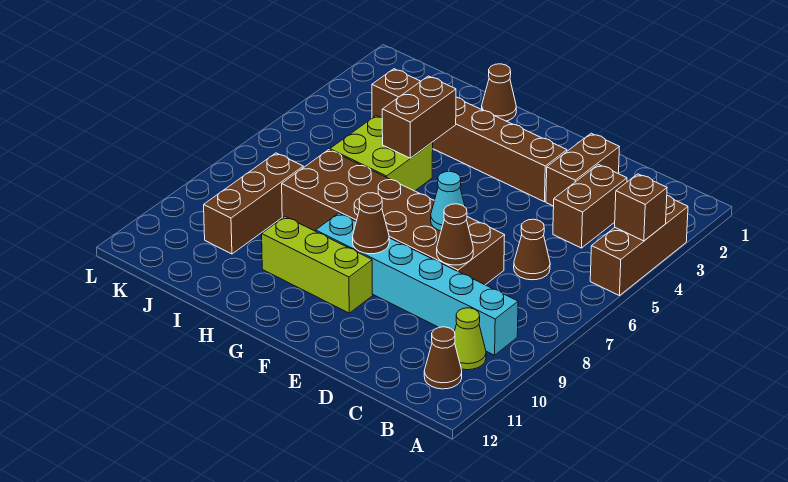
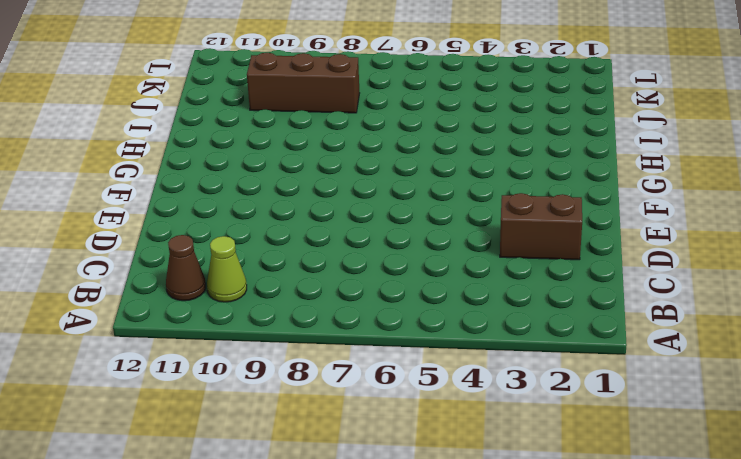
none -> brown 1x3 brick [590,196,688,295]
none -> cyan 1x6 brick [316,213,518,355]
none -> brown 1x2 brick [553,165,627,248]

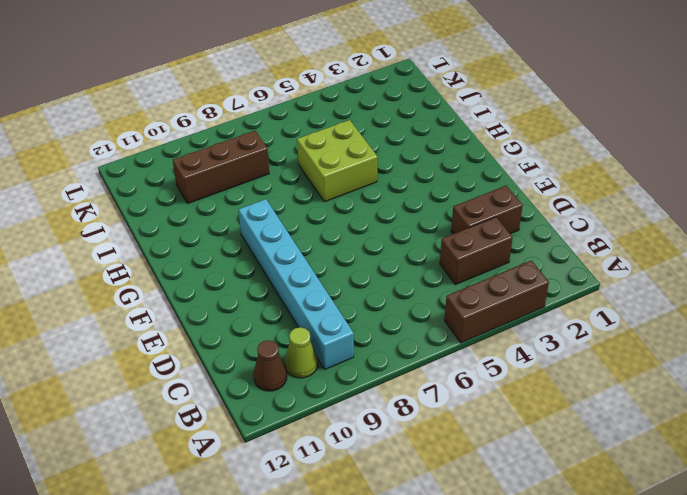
none -> brown 1x1 cone [514,219,550,280]
none -> brown 2x6 brick [282,150,505,285]
none -> brown 1x6 brick [372,69,567,202]

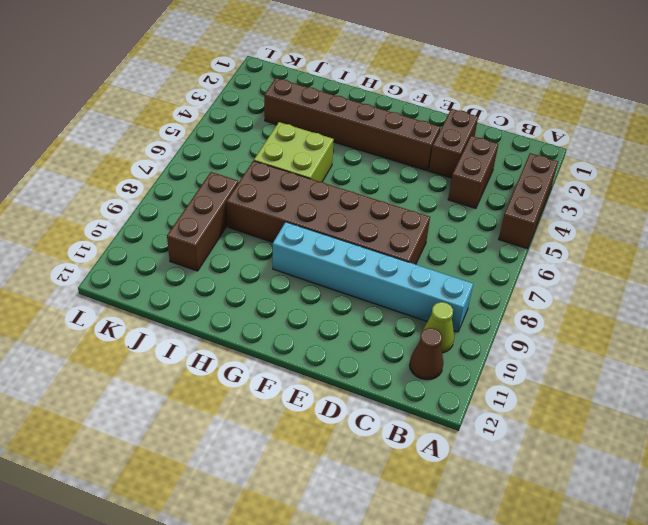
none -> brown 1x1 cone [514,219,550,280]
none -> lime 1x3 brick [262,217,373,313]
none -> brown 1x1 cone [482,64,516,121]

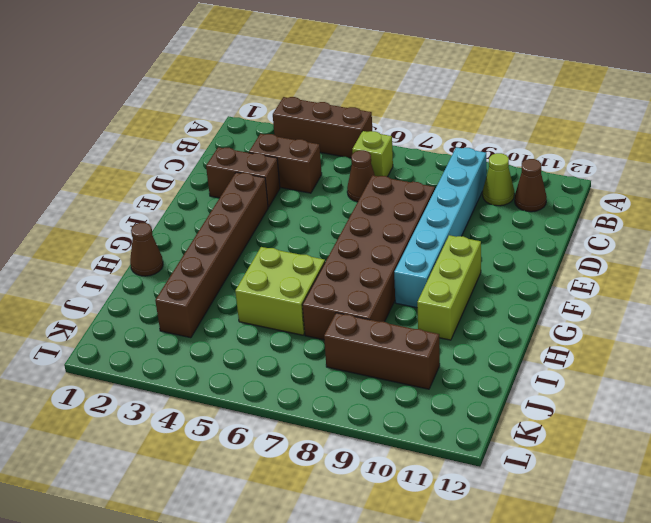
lime 1x1 brick [352,131,393,177] -> none
none -> brown 1x1 brick [615,174,667,241]
none -> brown 1x1 cone [437,204,473,265]
none -> cyan 1x1 cone [431,172,467,231]

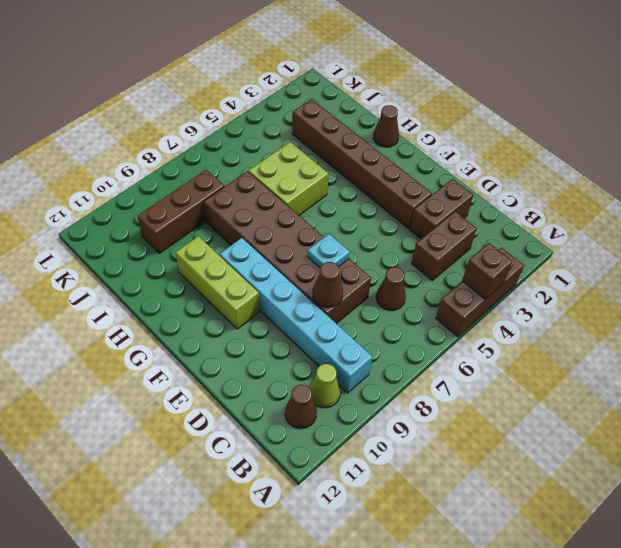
cyan 1x1 plate [307,234,350,268] -> cyan 1x1 cone [431,172,467,231]
none -> brown 1x1 cone [353,193,389,254]
none -> brown 1x2 brick [382,76,456,158]

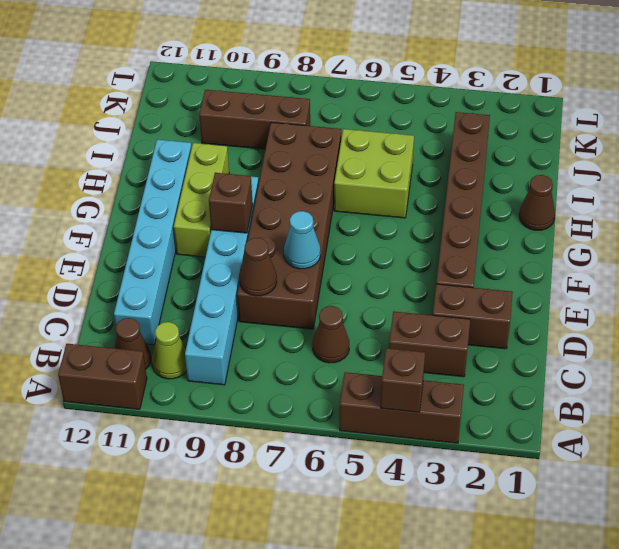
brown 1x2 brick [58,344,147,409] -> brown 1x2 brick moved to [382,76,456,158]
cyan 1x6 brick [114,140,192,345] -> none
brown 1x1 brick [209,173,253,233] -> brown 1x1 cone [353,193,389,254]

